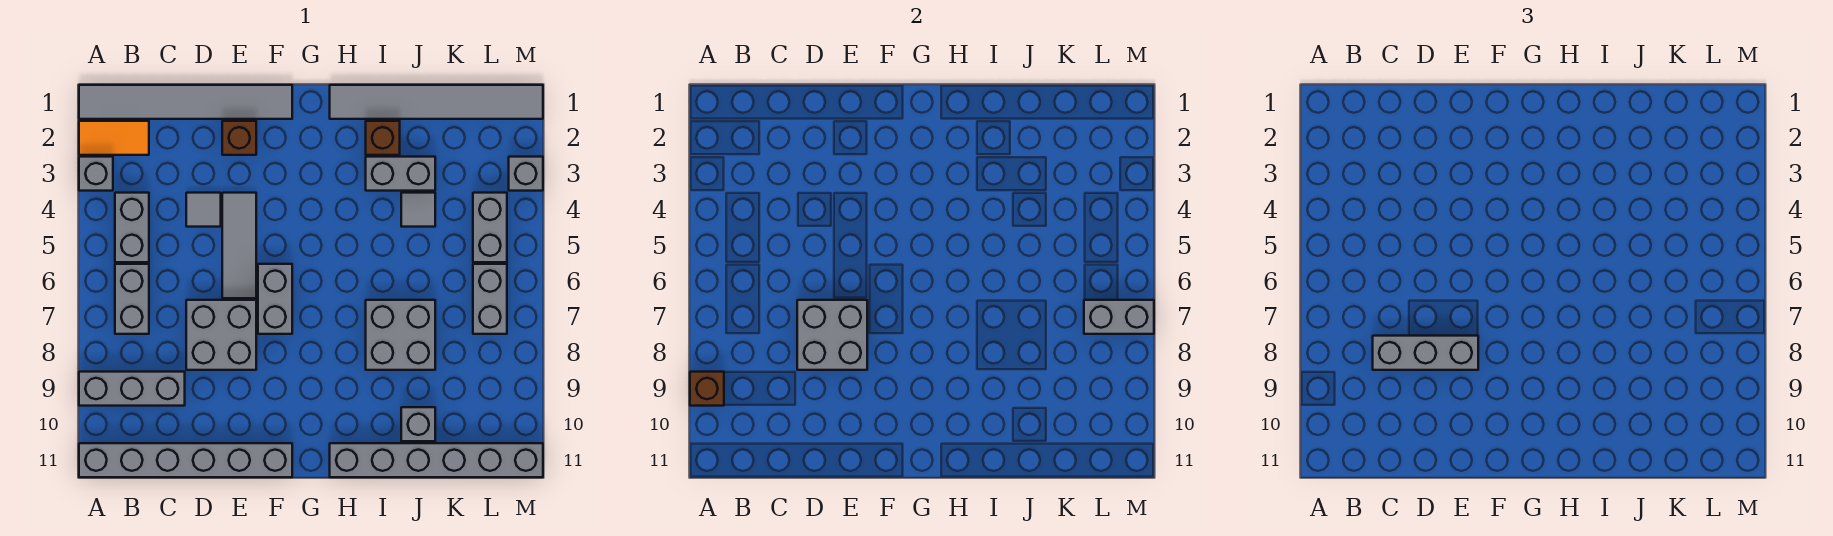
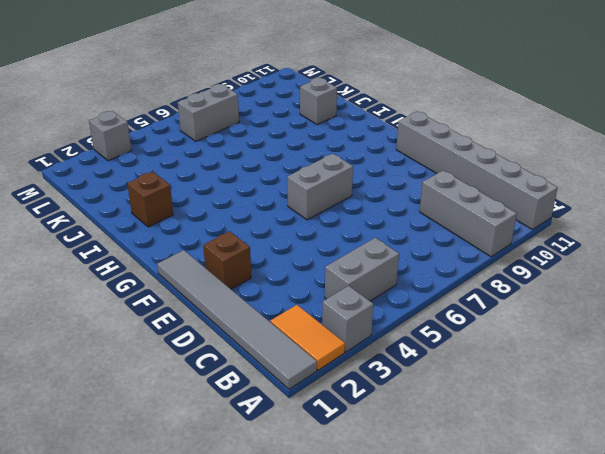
none -> grey 1x2 brick [115,264,149,334]
none -> grey 1x1 tile [186,193,221,227]
none -> grey 2x2 brick [186,300,256,370]

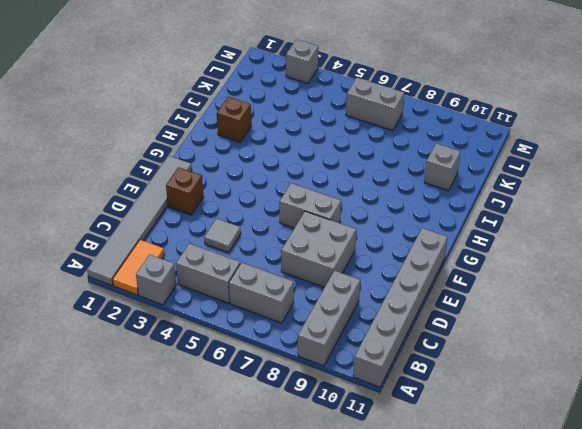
none -> grey 1x3 tile [222,193,256,298]
none -> grey 1x6 tile [330,85,543,119]
none -> grey 1x6 brick [330,443,543,477]

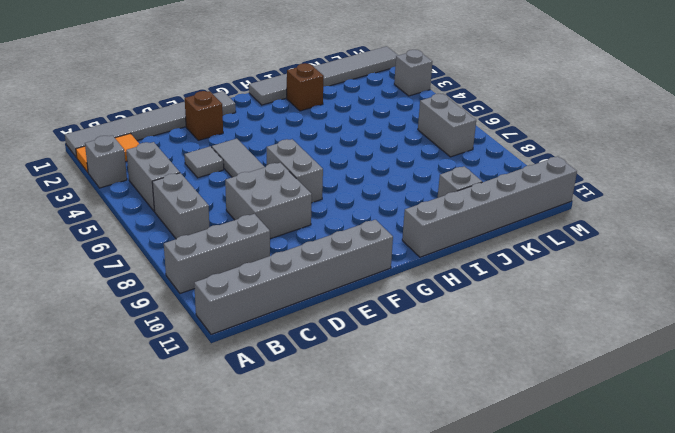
none -> grey 1x2 brick [366,157,435,191]
none -> grey 2x2 brick [366,300,435,370]
none -> grey 1x1 tile [401,193,435,227]

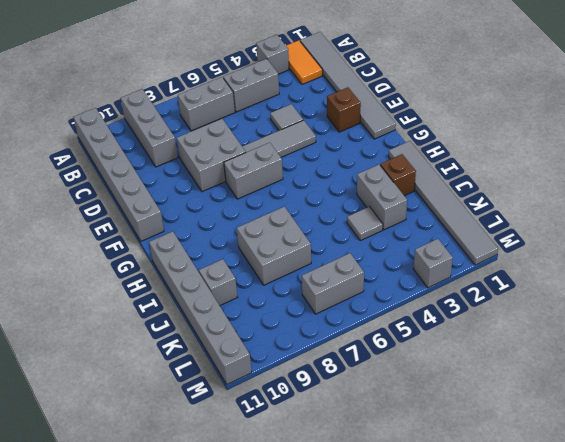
none -> grey 1x2 brick [473,193,507,262]
none -> brown 1x1 brick [690,372,724,406]
none -> grey 2x2 brick [797,300,867,370]

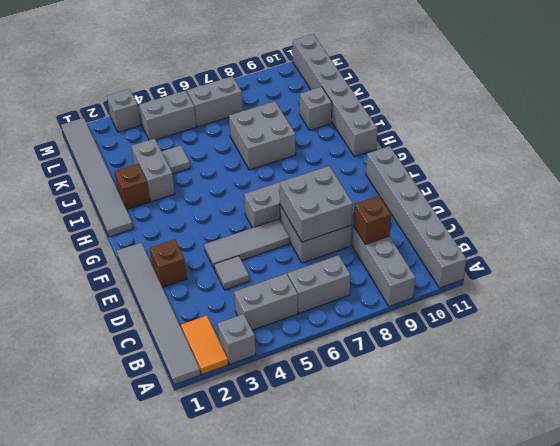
brown 1x1 brick [354,196,391,244] -> brown 1x1 brick moved to [690,372,724,406]
none -> grey 1x2 brick [1084,300,1154,334]
none -> grey 1x3 brick [1373,336,1478,370]

